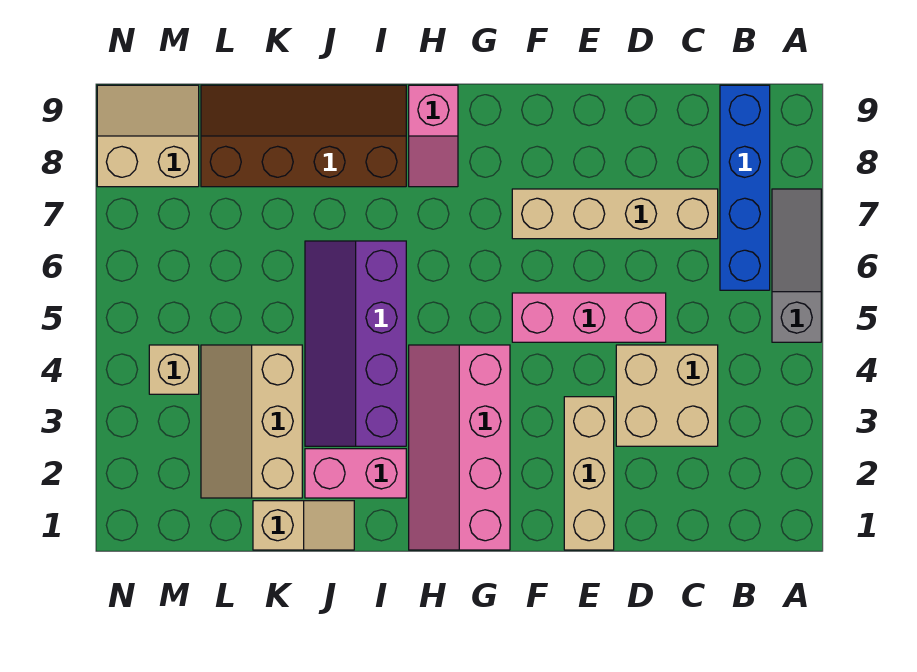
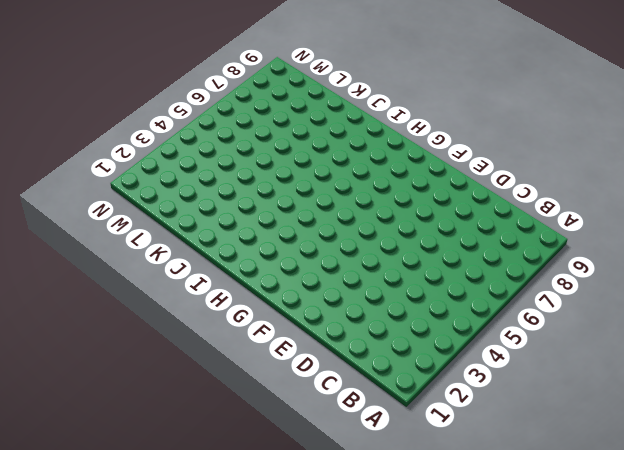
none -> grey 1x3 slope [772,189,821,342]
none -> blue 1x4 brick [720,85,770,290]
none -> tan 2x2 brick [616,345,718,446]

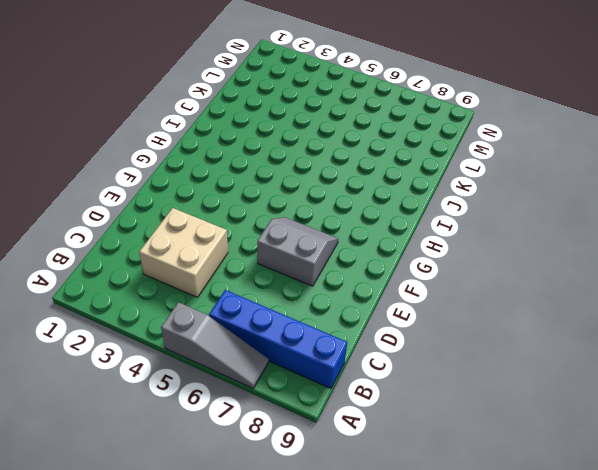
grey 2x2 slope [257,217,338,286] -> tan 1x4 brick [512,189,718,239]
none -> pink 1x3 brick [512,293,666,342]
none -> tan 1x3 brick [564,397,614,550]
none -> pink 2x4 slope [409,345,510,550]

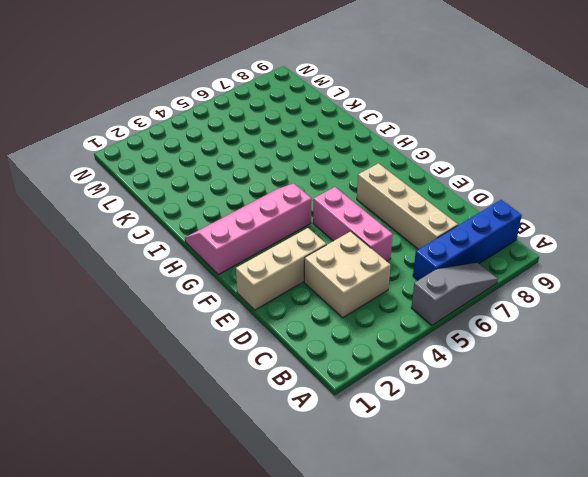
none -> pink 1x2 slope [409,85,458,187]
none -> pink 1x2 brick [305,449,406,498]
none -> purple 2x4 slope [305,241,406,446]

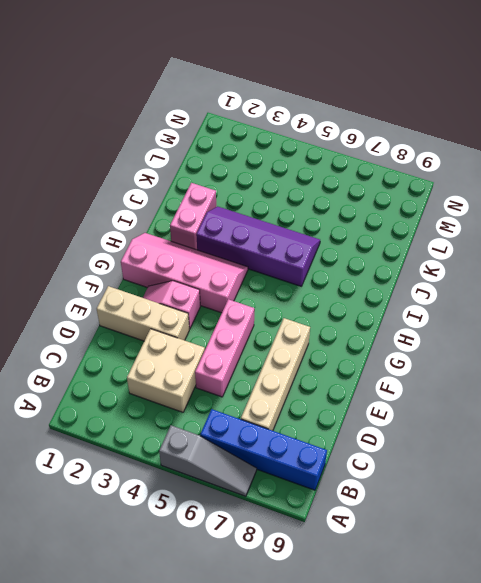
pink 1x2 slope [143,281,200,329] -> pink 1x2 slope moved to [409,85,458,187]
none -> brown 2x4 slope [201,85,406,187]
none -> tan 1x2 slope [253,501,354,550]
none -> tan 2x3 slope [201,345,302,498]

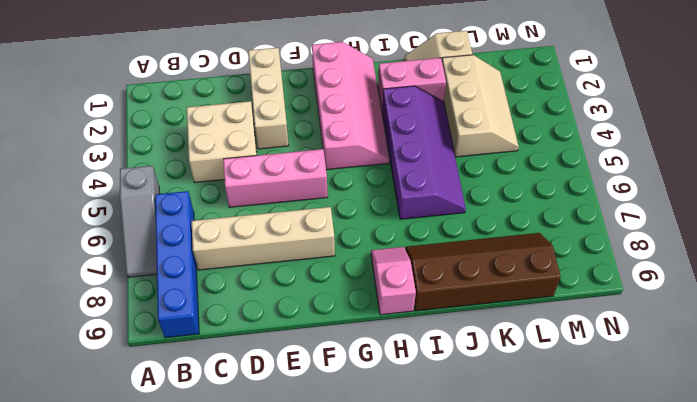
brown 2x4 slope [405,233,561,311] -> brown 2x4 slope turned to [201,85,406,187]
none -> tan 1x1 brick [149,345,199,394]
none -> tan 2x2 slope [97,85,199,187]

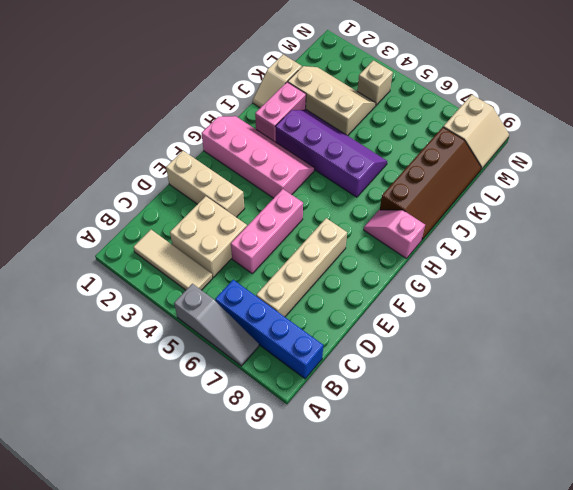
tan 1x3 tile [133,230,212,290] -> none

